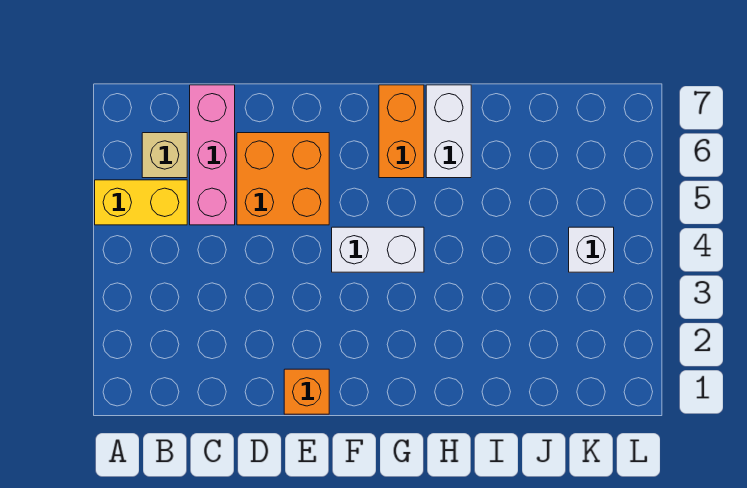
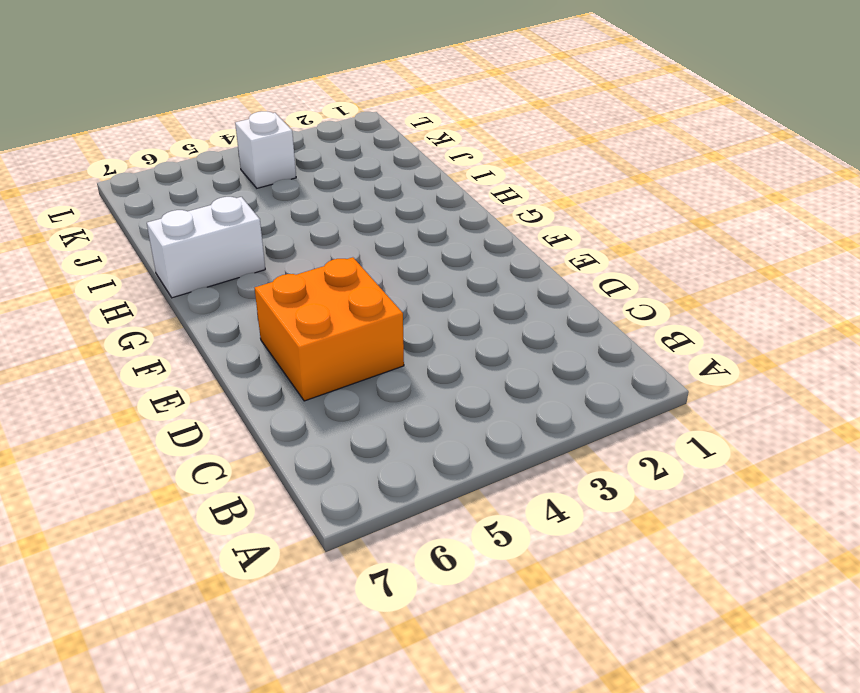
none -> yellow 1x2 brick [95,180,187,225]
none -> tan 1x1 brick [142,133,187,178]

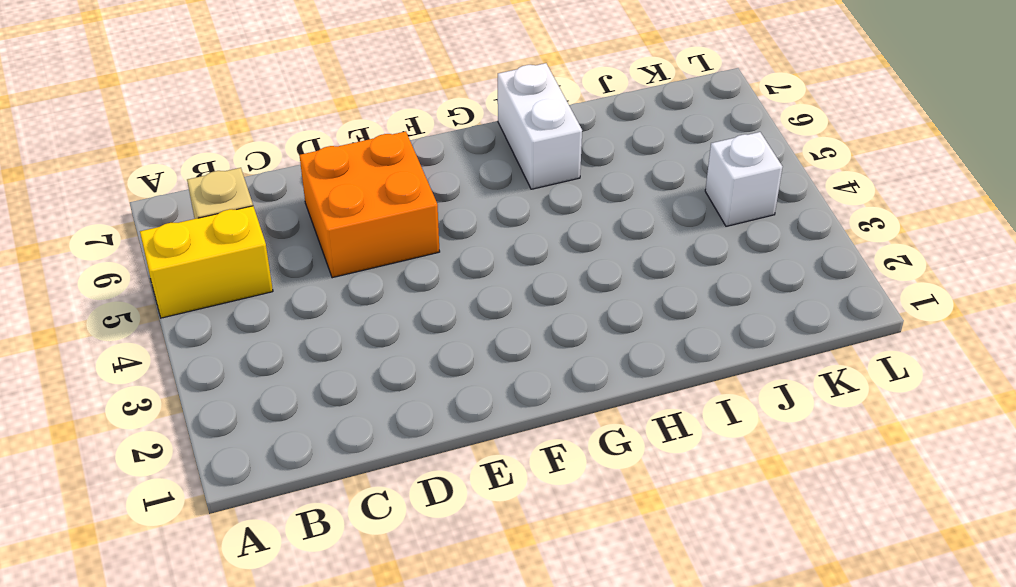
none -> pink 1x3 brick [190,85,235,225]
none -> orange 1x1 brick [284,369,329,414]

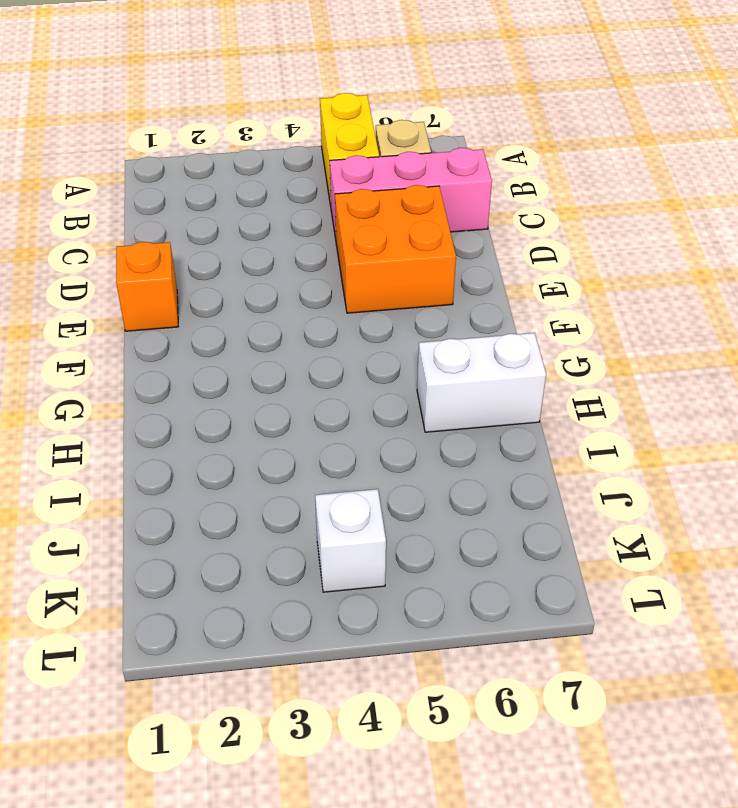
none -> white 1x2 brick [332,227,424,272]
none -> orange 1x2 brick [379,85,424,178]

